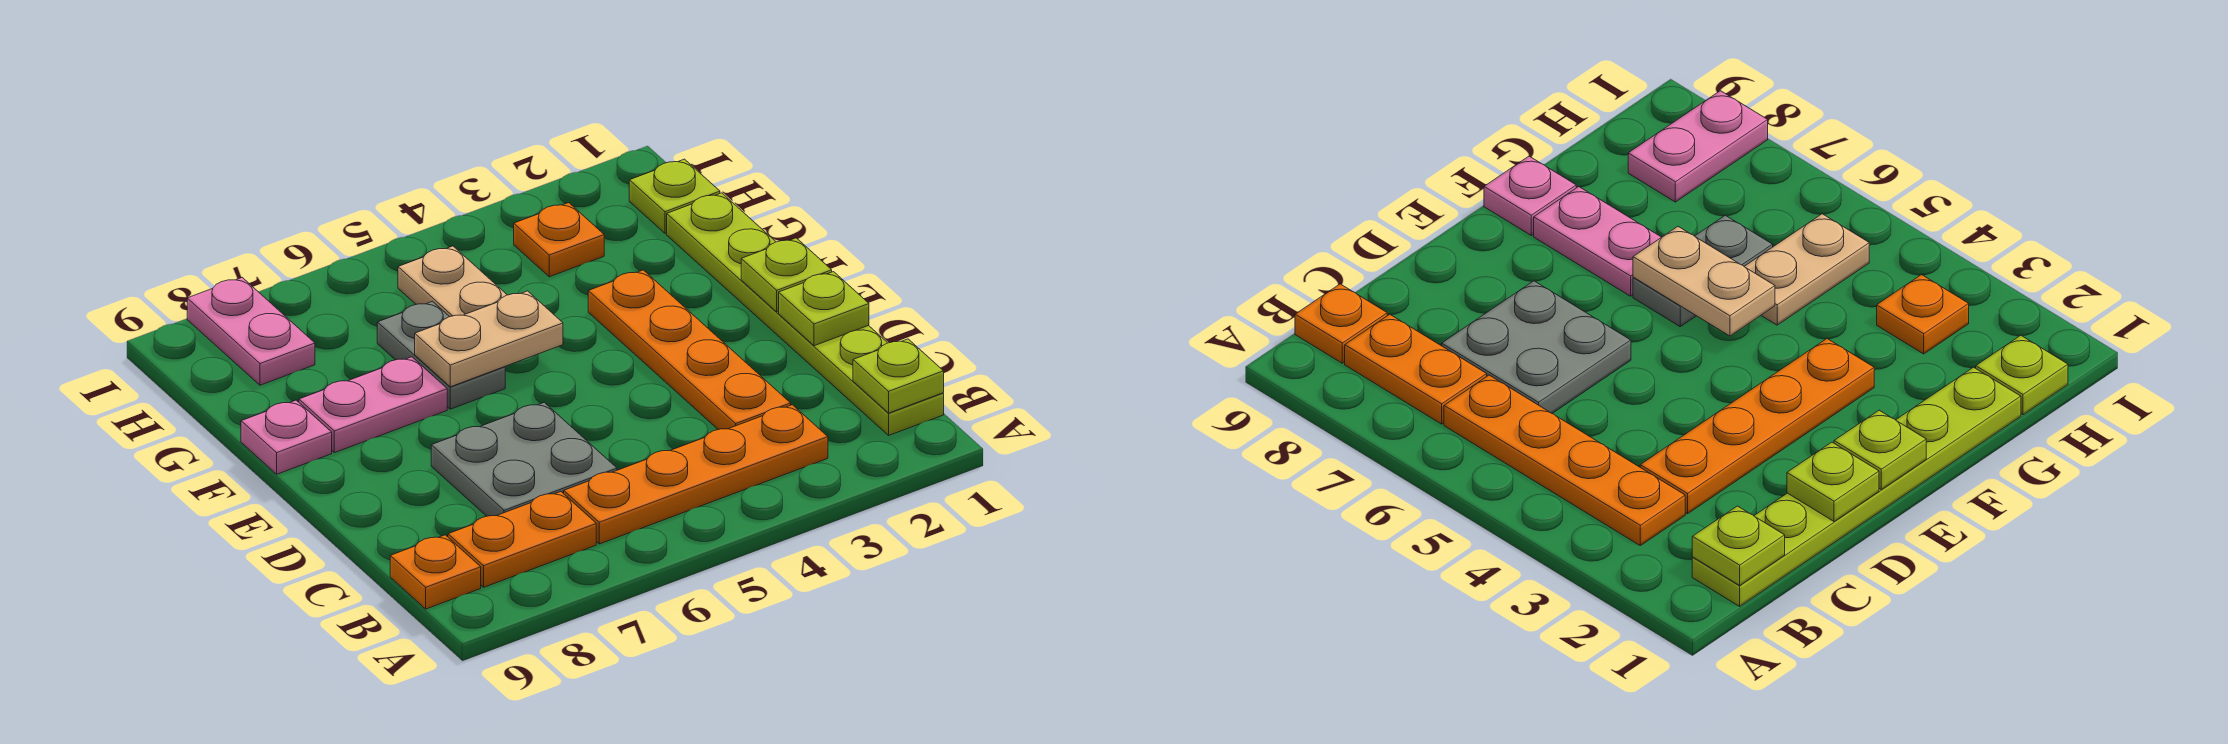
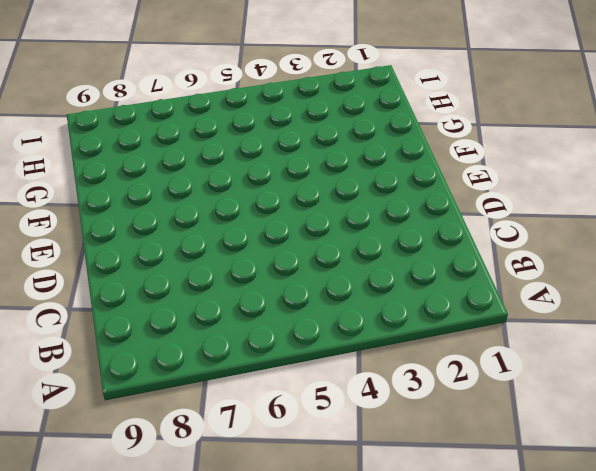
none -> lime 1x6 plate [667,193,944,435]
none -> orange 1x4 plate [564,405,828,544]
none -> orange 1x2 plate [448,492,596,587]

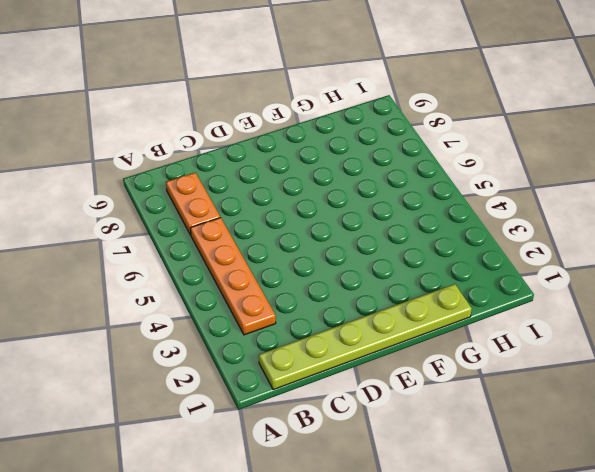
none -> orange 1x1 plate [390,535,481,609]
none -> orange 1x4 plate [588,270,791,430]
none -> grey 2x2 plate [431,402,617,516]

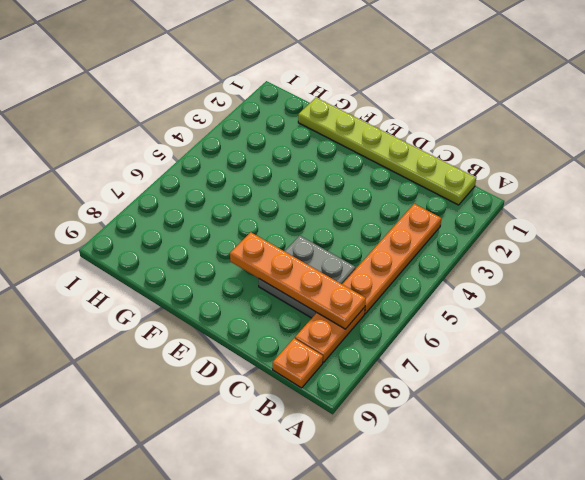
orange 1x4 plate [230,232,366,329] -> orange 1x4 plate moved to [588,270,791,430]
none -> grey 1x2 plate [377,301,505,409]
none -> pink 1x2 plate [299,357,447,453]
none -> pink 1x1 plate [241,400,332,474]

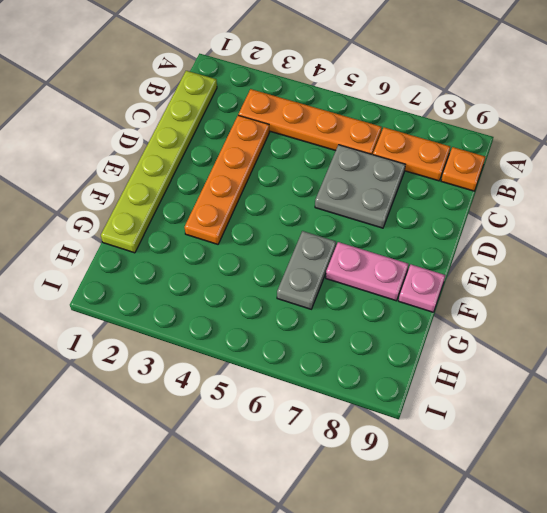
none -> tan 1x2 plate [398,246,507,317]
none -> lime 1x1 plate [629,159,720,233]
none -> orange 1x1 plate [514,203,604,277]

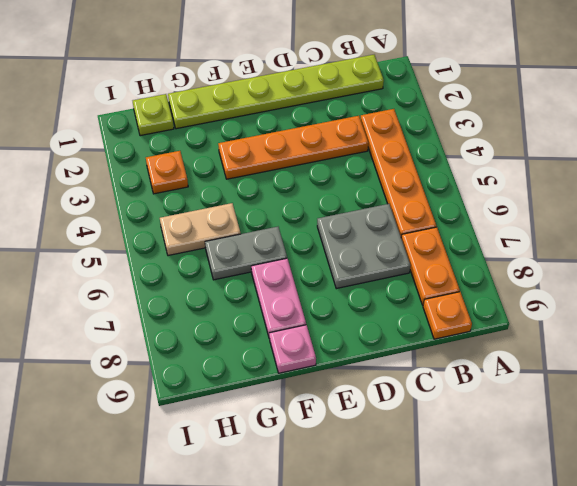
none -> pink 1x2 plate [187,278,315,385]
none -> lime 1x1 plate [853,339,944,413]
none -> lime 1x1 plate [779,272,869,346]

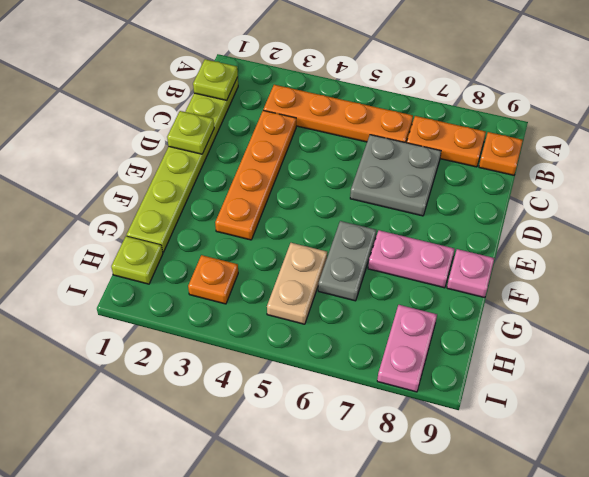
none -> lime 1x1 plate [741,238,832,312]
none -> tan 1x2 plate [415,291,563,387]

